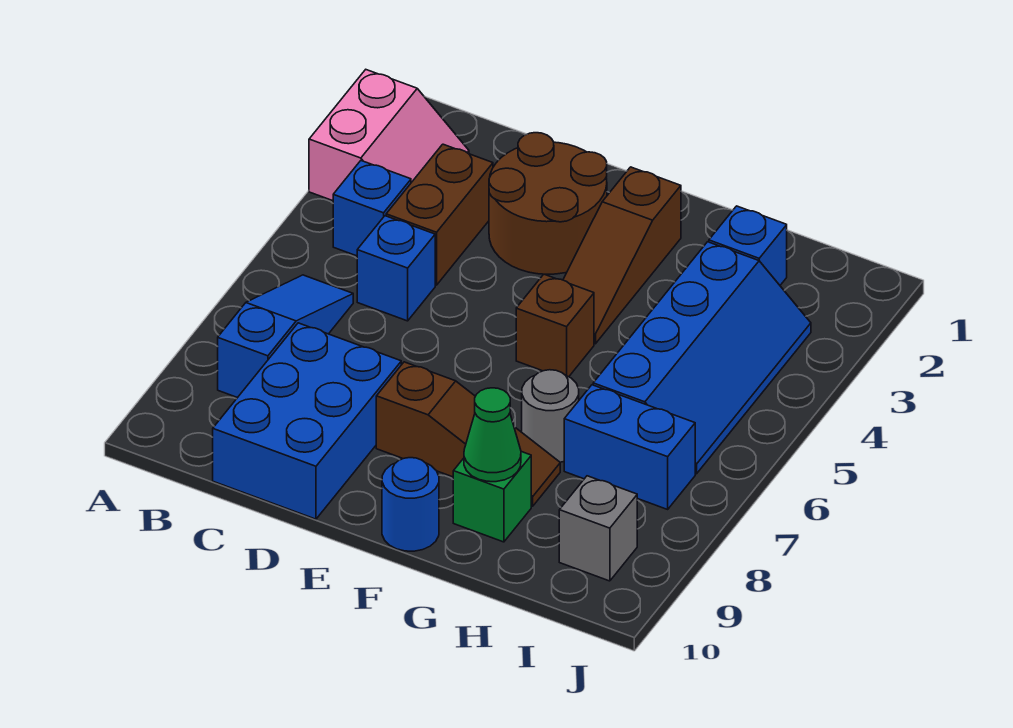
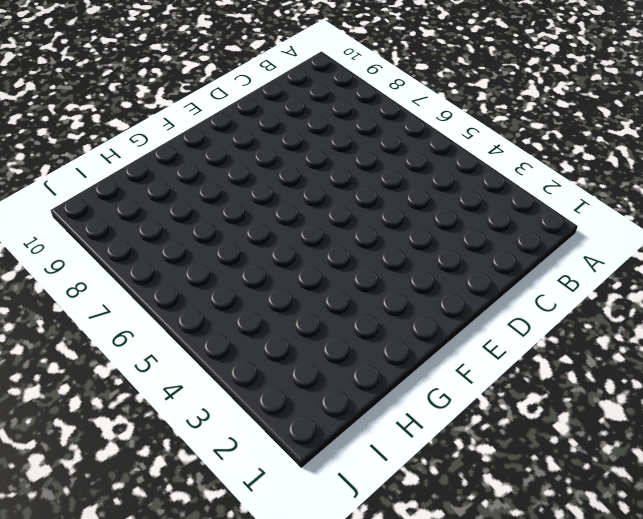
none -> pink 2x2 slope [309,70,469,201]
none -> blue 1x1 brick [333,161,411,256]
none -> blue 1x3 slope [218,275,353,398]

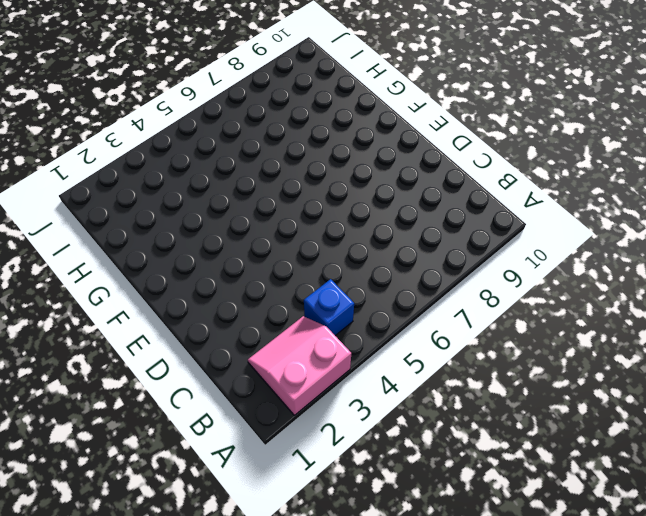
none -> blue 1x3 slope [218,275,353,398]
none -> brown 1x2 brick [386,144,493,285]
none -> blue 1x1 brick [357,216,435,321]

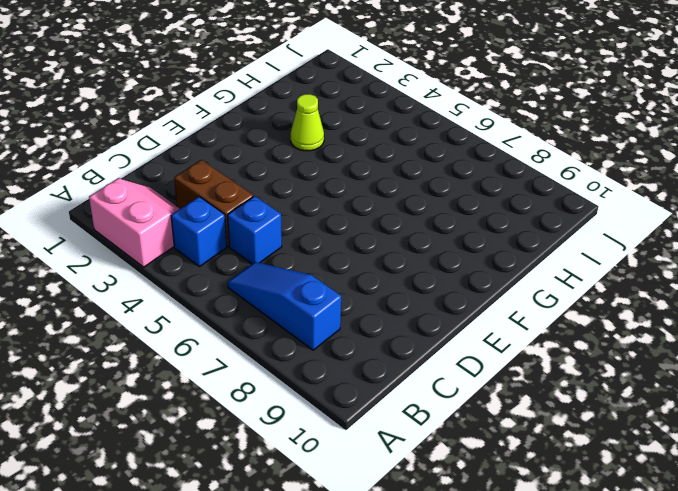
lime 1x1 cone [291,94,324,151] -> none
none -> blue 2x3 brick [213,323,401,519]
none -> brown 2x2 round brick [489,133,607,274]
none -> brown 1x3 slope [376,362,560,506]

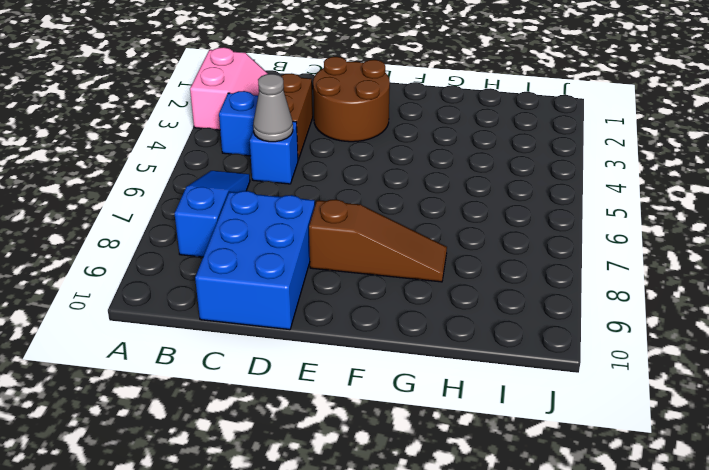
grey 1x1 cone [253,74,293,142] -> none
none -> brown 1x3 slope [563,167,681,344]
none -> brown 1x1 brick [516,274,594,377]
none -> blue 1x1 round brick [382,458,439,551]

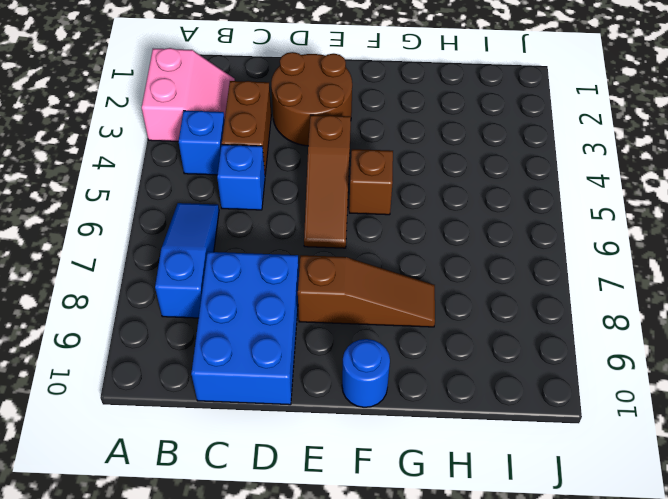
brown 1x3 slope [304,115,351,248] -> brown 1x3 slope moved to [563,167,681,344]
none -> grey 1x1 round brick [522,370,579,462]
none -> green 1x1 brick [453,452,531,542]
none -> blue 1x1 brick [709,206,787,285]

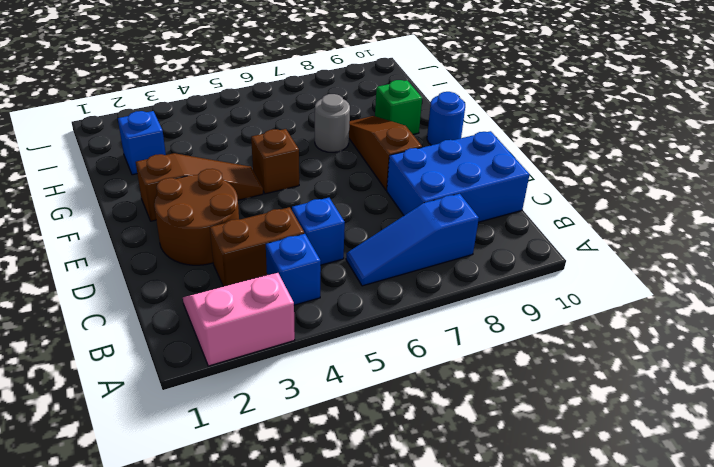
none -> blue 2x4 slope [593,242,811,474]
none -> blue 1x2 brick [564,385,695,509]
none -> grey 1x1 brick [559,476,637,581]

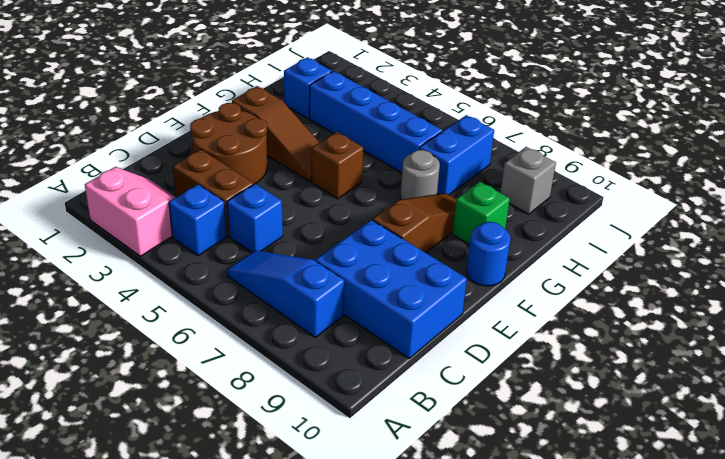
none -> green 1x1 cone [464,388,521,482]

